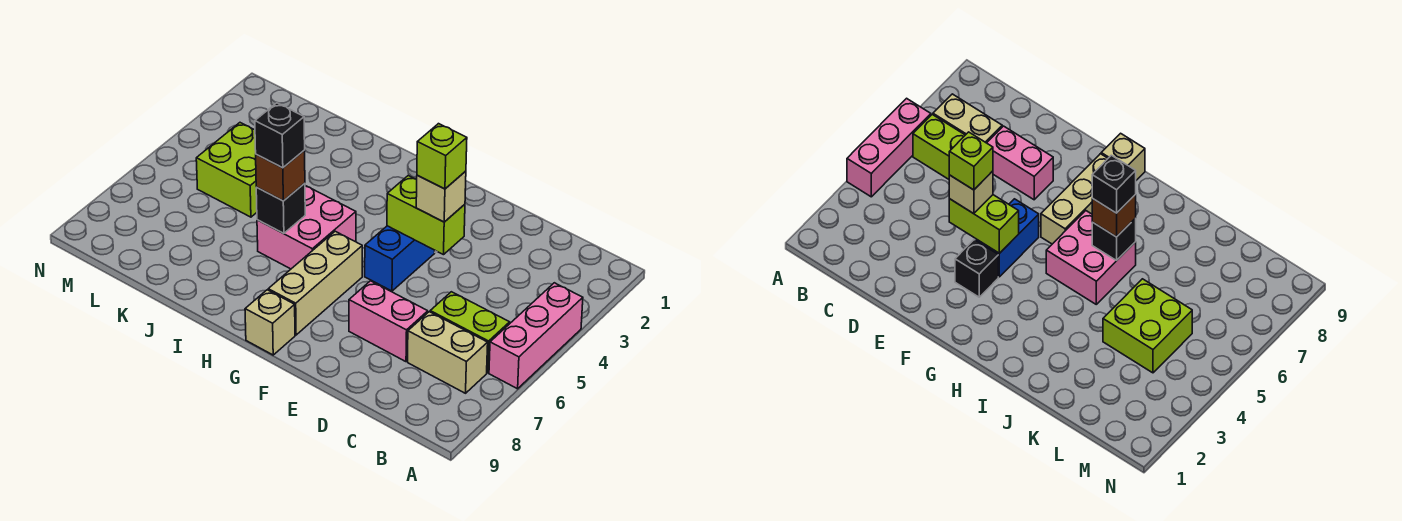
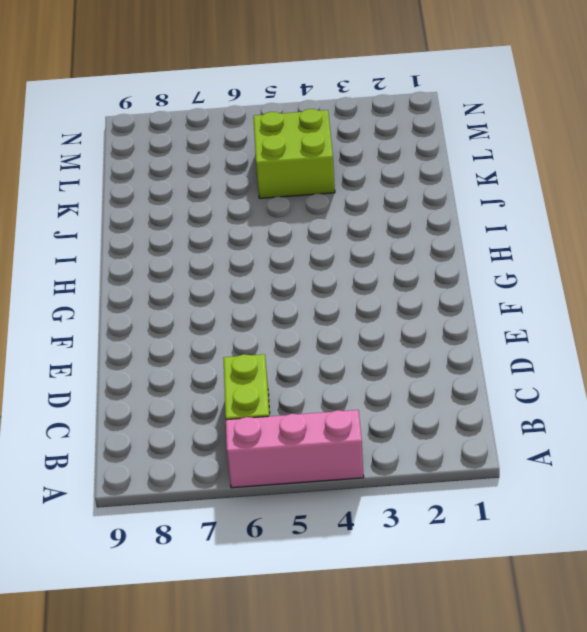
none -> tan 1x2 brick [408,312,488,393]
none -> pink 1x2 brick [349,281,428,362]
none -> black 1x1 brick [955,240,998,297]

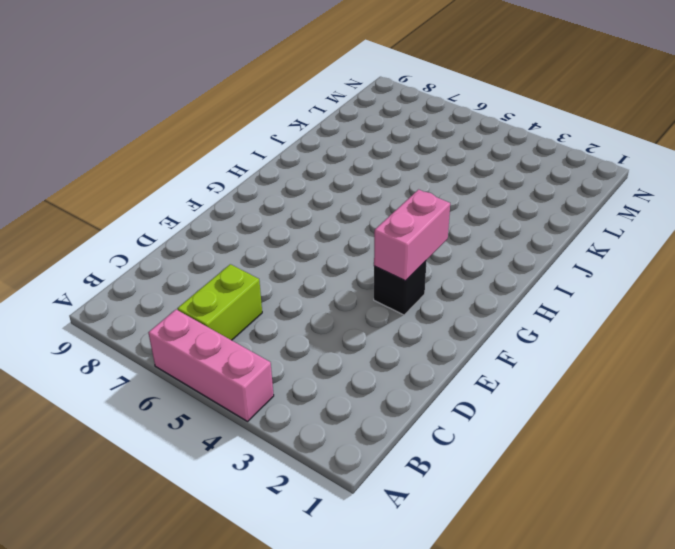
pink 1x2 brick [374,190,450,281] -> pink 1x2 brick moved to [349,281,428,362]
none -> tan 1x2 brick [408,312,488,393]
none -> blue 1x2 brick [365,226,435,291]
none -> tan 1x3 brick [268,231,362,335]

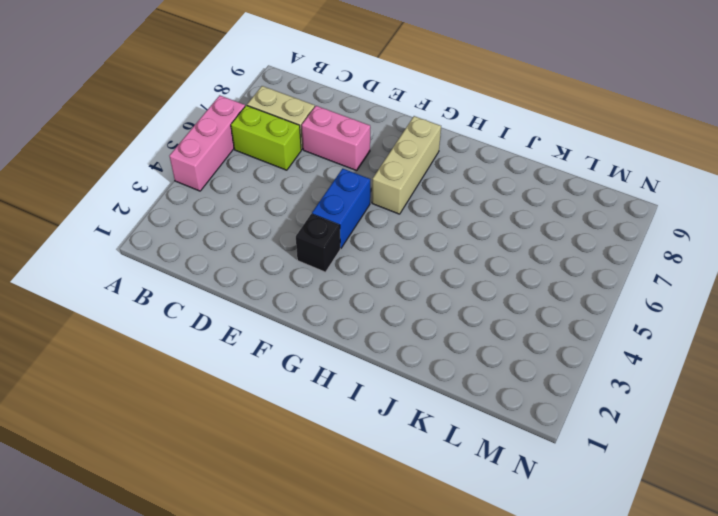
none -> tan 1x1 brick [245,290,295,355]
none -> pink 2x2 brick [257,186,356,269]
none -> lime 2x2 brick [196,123,257,217]

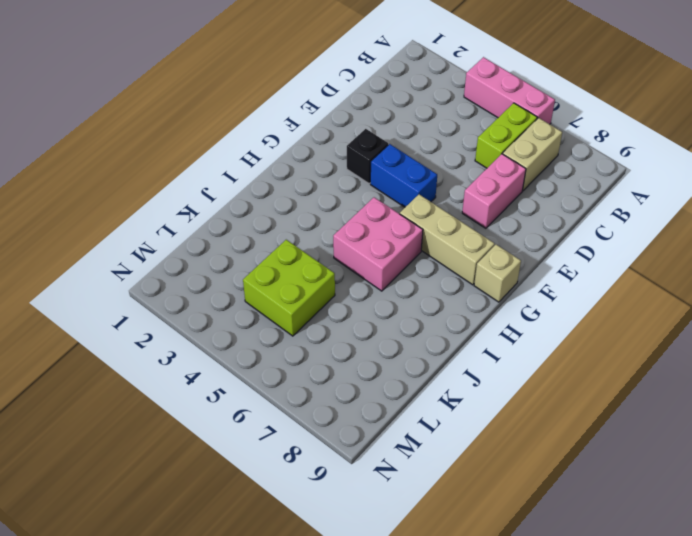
none -> lime 1x2 brick [387,176,465,255]
none -> black 1x1 brick [256,183,305,234]
none -> tan 1x1 brick [416,171,466,222]

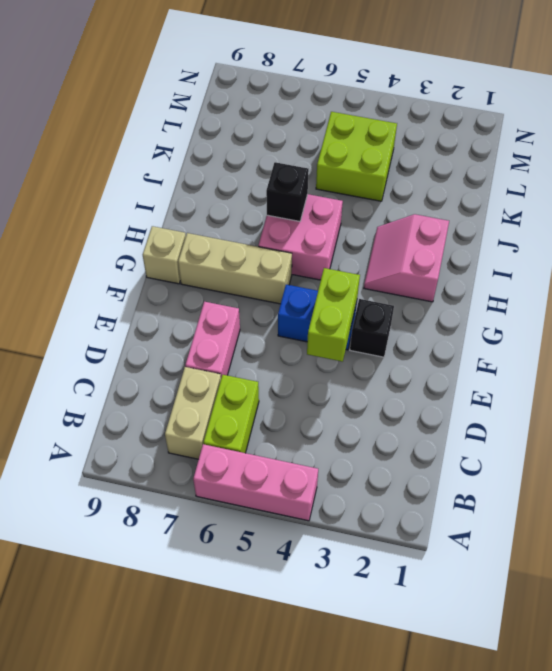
pink 2x2 slope [364,214,449,302] -> none
none -> tan 1x1 brick [416,171,466,222]
none -> brown 1x1 brick [256,150,305,201]
none -> lime 1x1 brick [417,124,467,189]

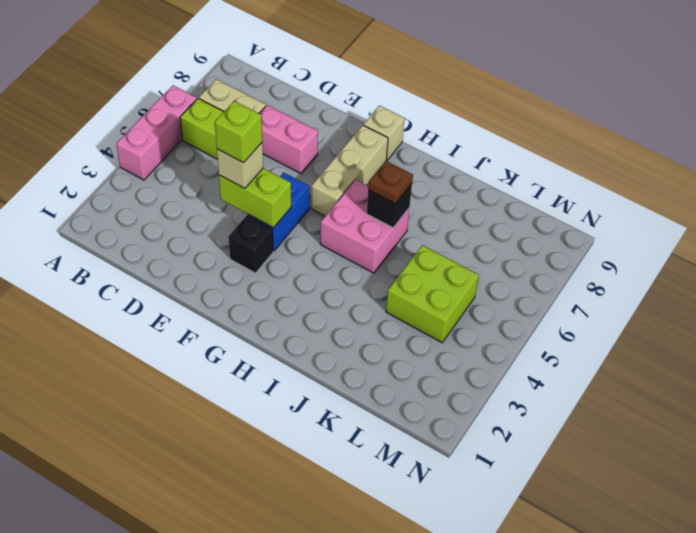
brown 1x1 plate [368,161,413,204] -> brown 1x1 brick [256,150,305,201]
none -> black 1x1 brick [255,103,305,168]

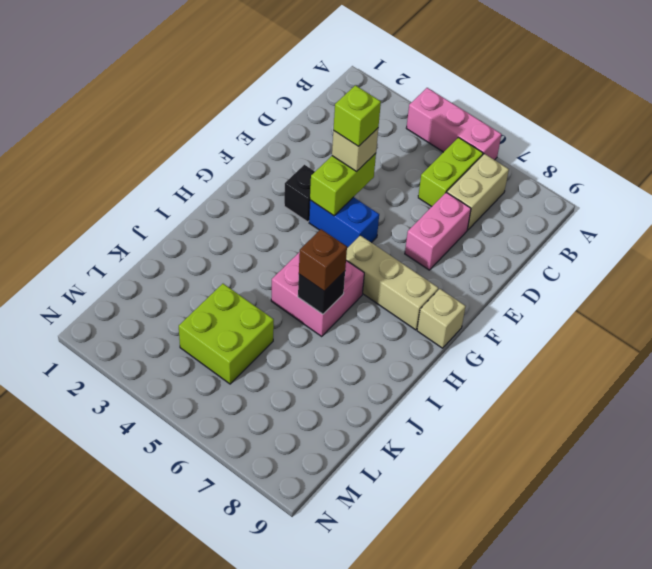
none -> black 1x1 brick [255,103,305,168]

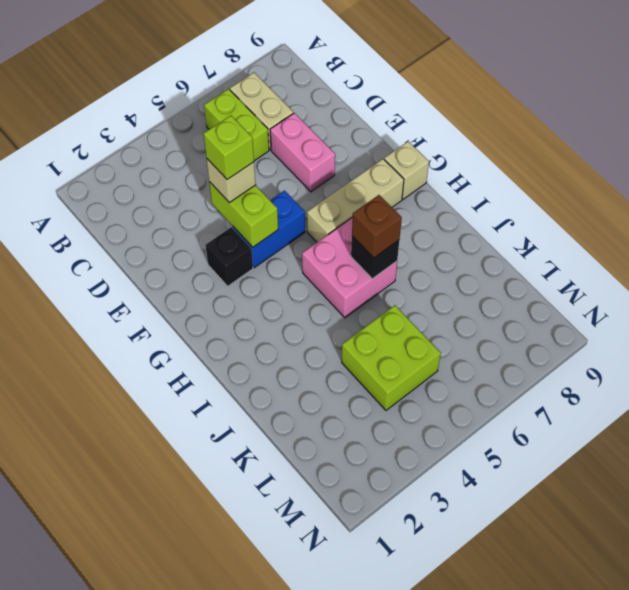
none -> pink 1x3 brick [489,283,583,389]
none -> black 1x1 brick [255,103,305,168]

